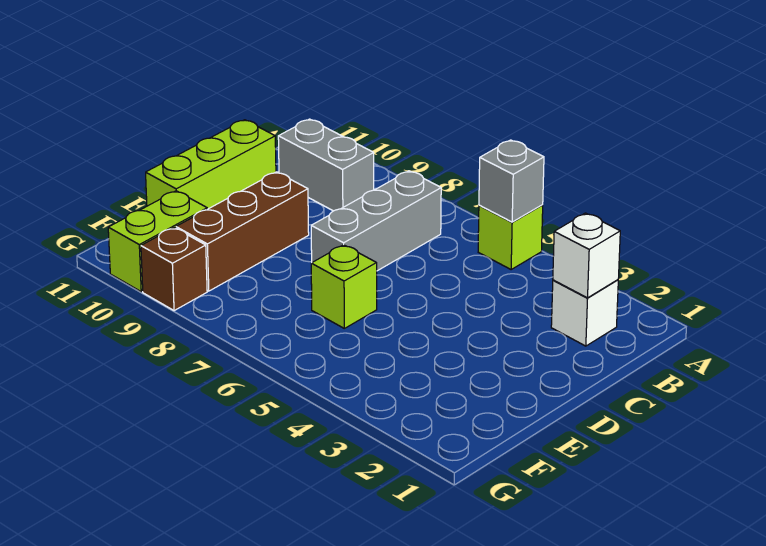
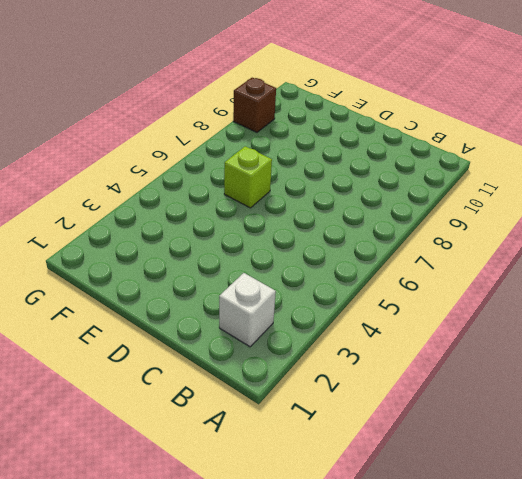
none -> lime 1x1 brick [478,205,543,269]
none -> grey 1x3 brick [311,171,441,271]

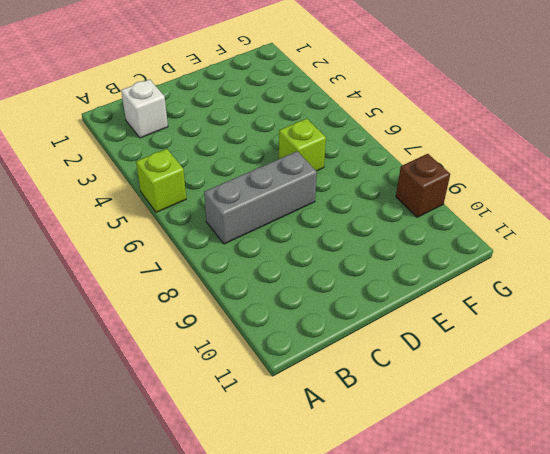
none -> grey 1x2 brick [278,119,374,211]
none -> lime 1x3 brick [146,120,276,209]

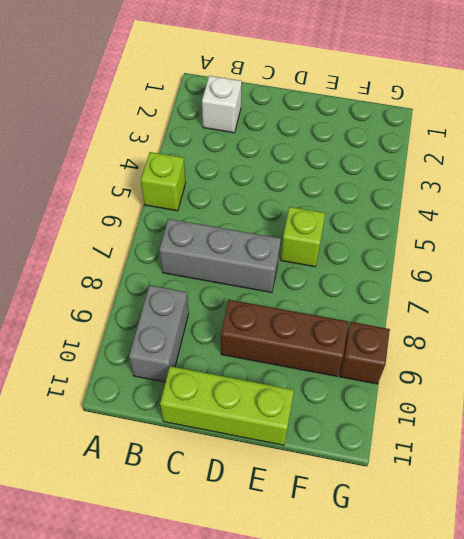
none -> lime 1x2 brick [108,191,207,292]
none -> grey 1x1 brick [479,140,544,222]

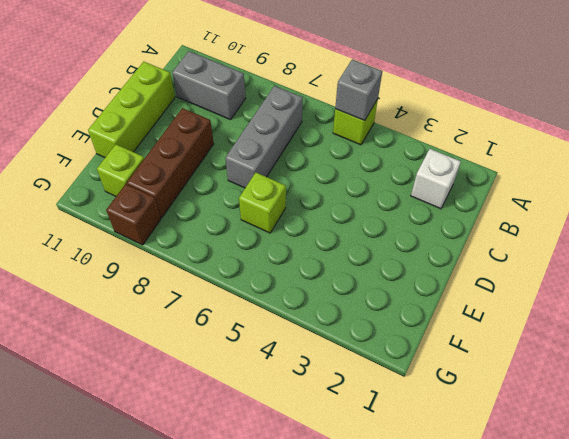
lime 1x1 brick [97,144,144,196] -> lime 1x2 brick [108,191,207,292]
none -> white 1x1 brick [553,213,620,298]

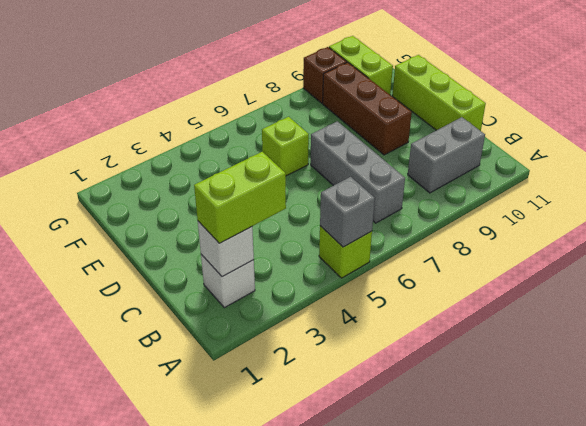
lime 1x2 brick [194,152,286,243] -> none

